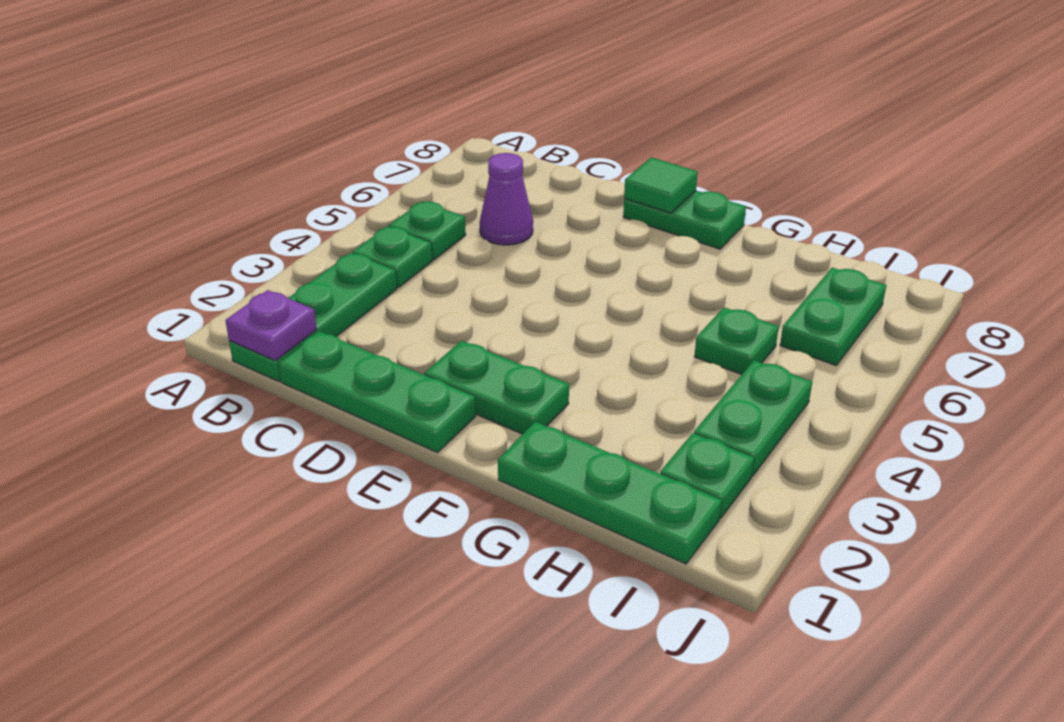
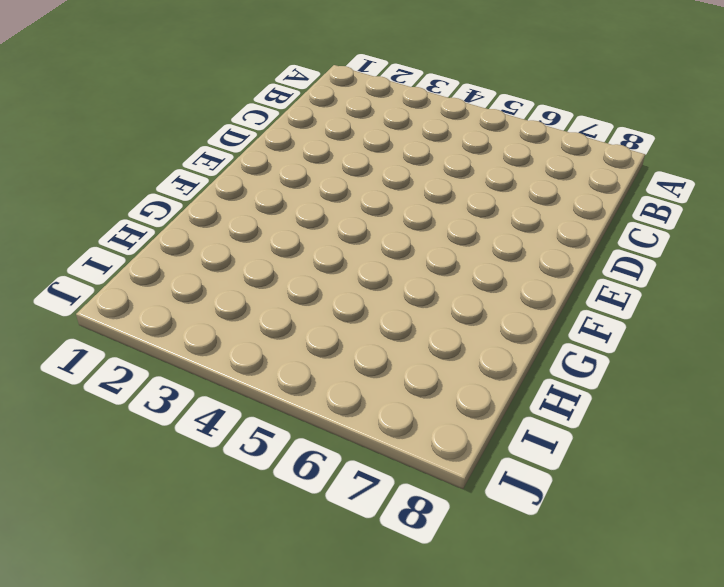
none -> green 1x3 plate [229,253,397,381]
none -> green 1x1 plate [352,227,432,288]
none -> green 1x1 plate [389,202,466,260]

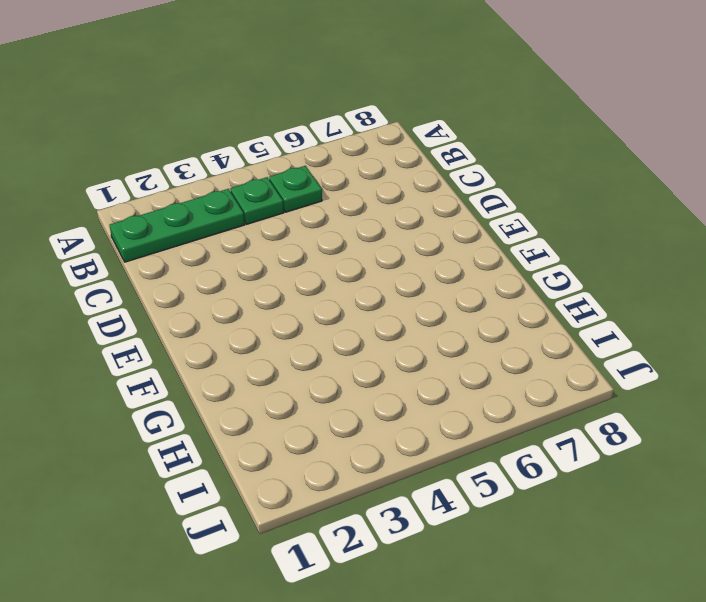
none -> green 1x3 plate [278,331,476,453]
none -> purple 1x1 cone [480,153,533,245]
none -> green 1x2 plate [424,341,569,434]

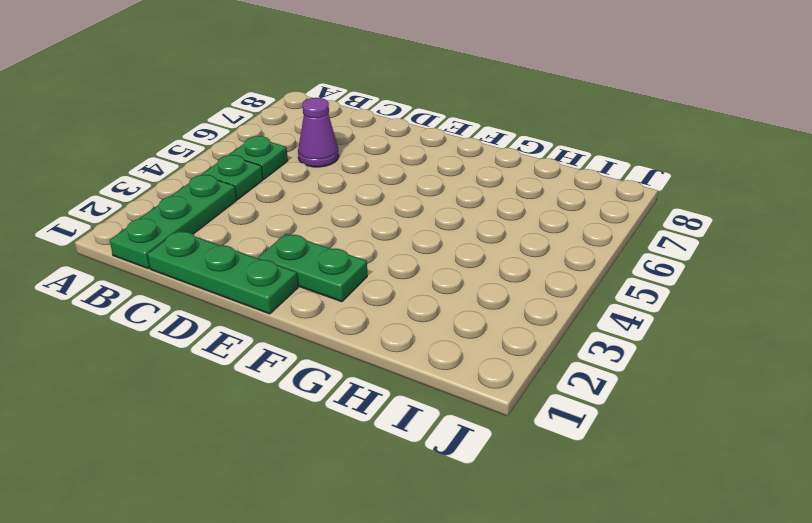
none -> green 1x2 plate [623,191,746,249]
none -> green 1x3 plate [498,422,722,564]
none -> green 1x1 plate [694,307,779,375]

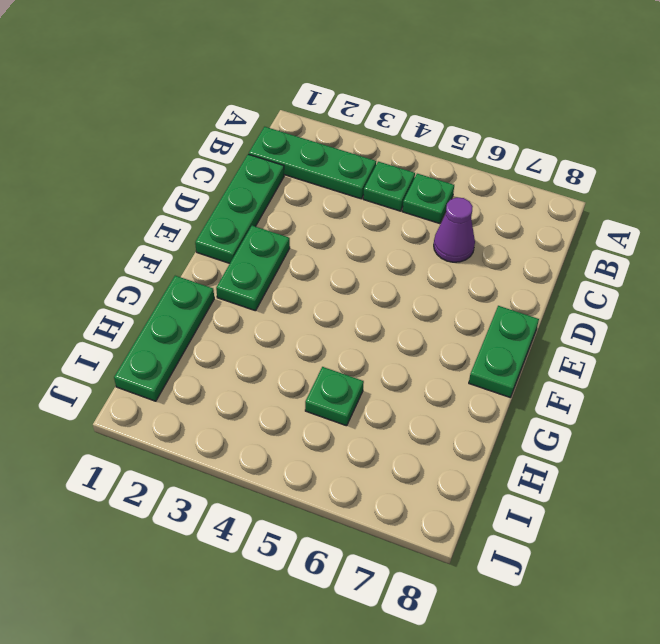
none -> green 1x1 plate [660,433,754,518]
none -> green 1x2 plate [694,360,812,476]
none -> green 1x2 plate [780,268,886,365]

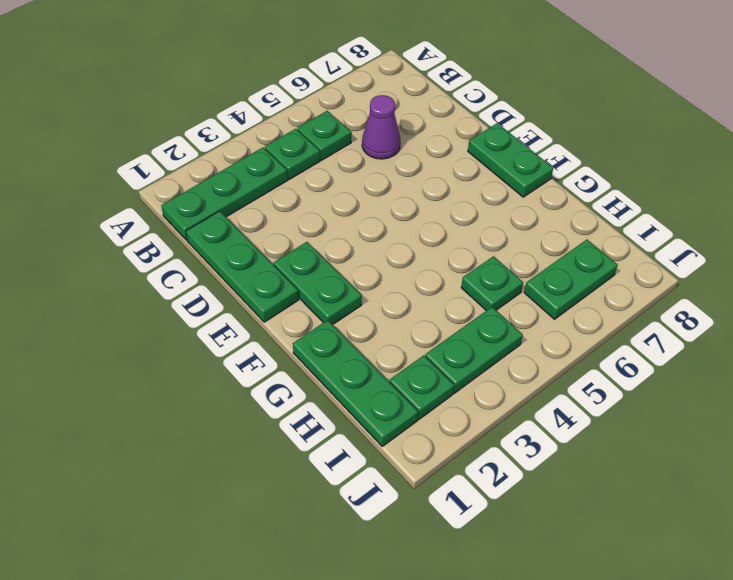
none -> purple 1x1 plate [225,290,317,361]
none -> green 1x1 tile [624,157,698,213]

